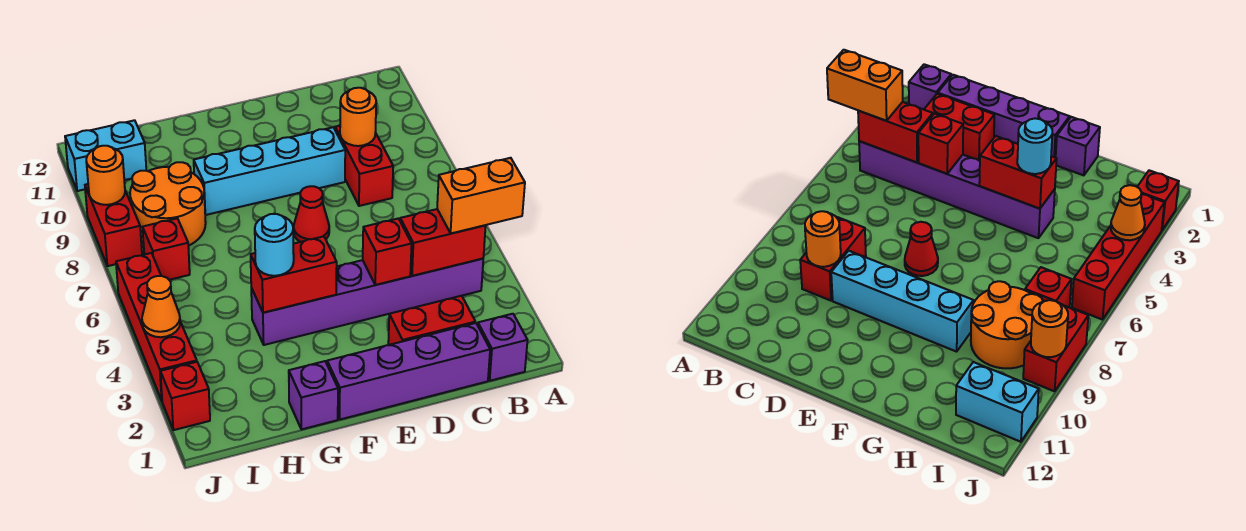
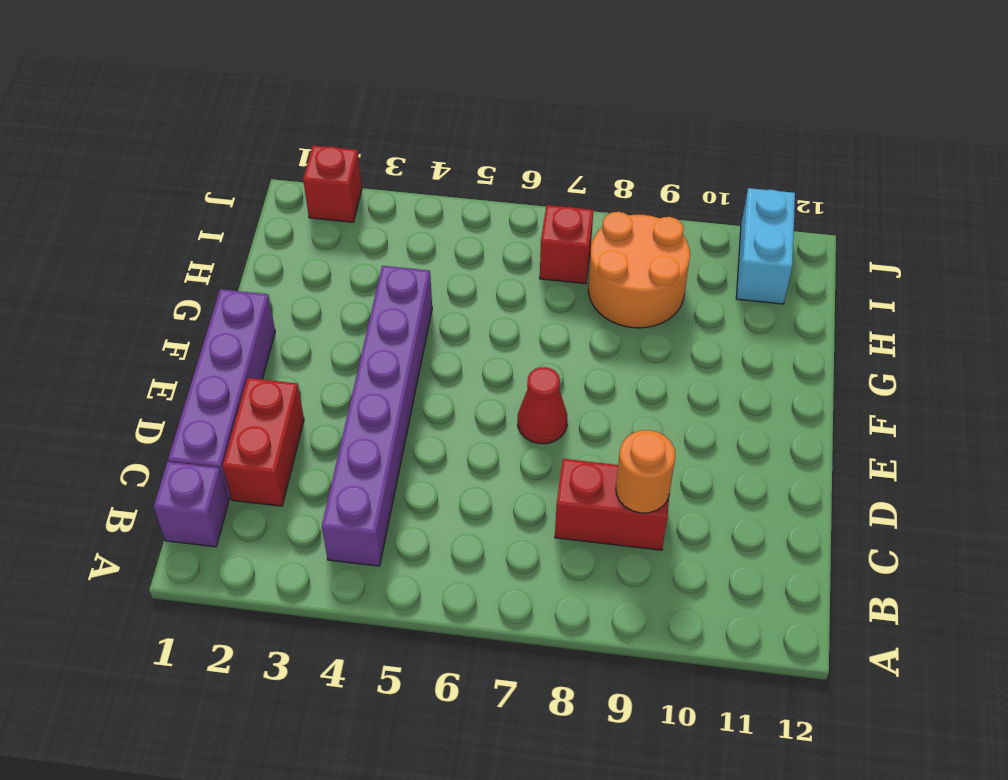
none -> cyan 1x4 brick [194,127,345,215]
none -> purple 1x1 brick [289,361,338,429]
none -> red 1x4 brick [116,253,197,401]

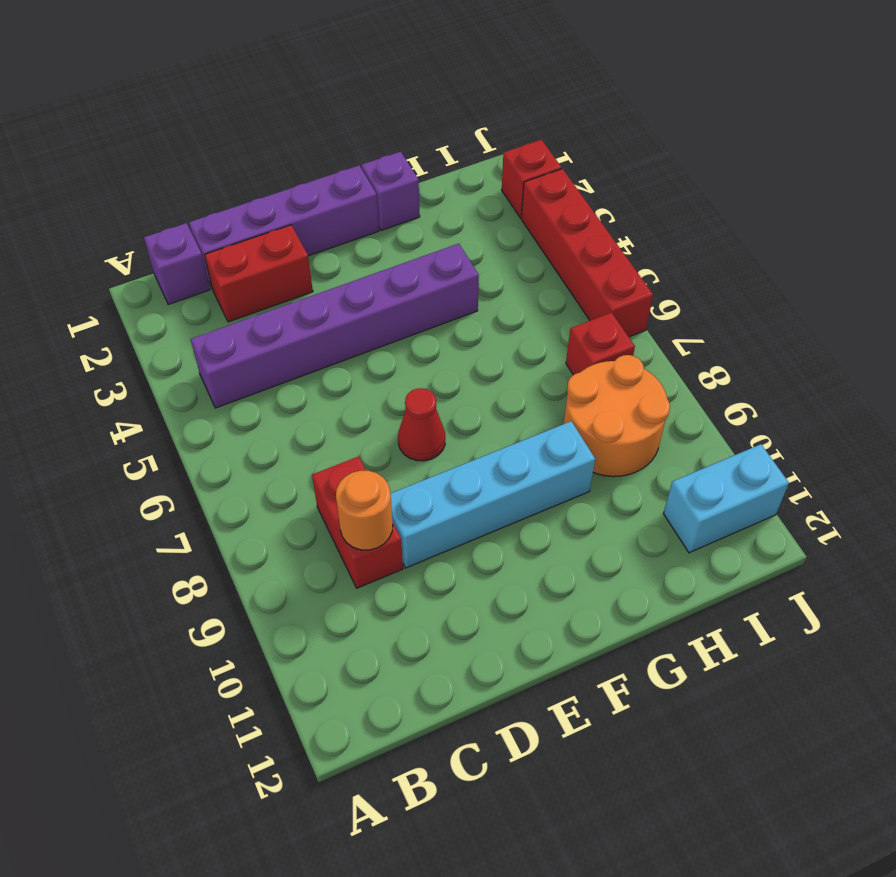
none -> red 1x2 brick [85,184,142,266]
none -> red 1x2 brick [400,209,486,276]
none -> red 1x1 brick [363,219,412,285]

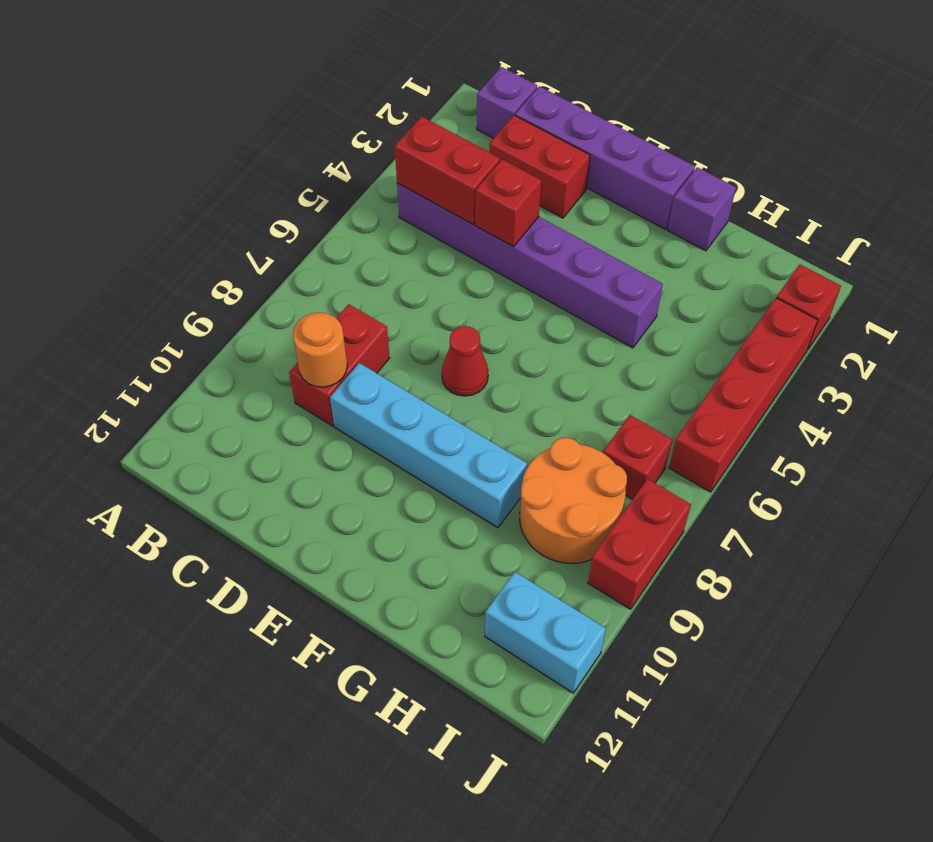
none -> red 1x2 brick [251,236,337,313]
none -> orange 1x1 cone [142,276,180,337]
none -> orange 1x1 round brick [86,146,125,205]

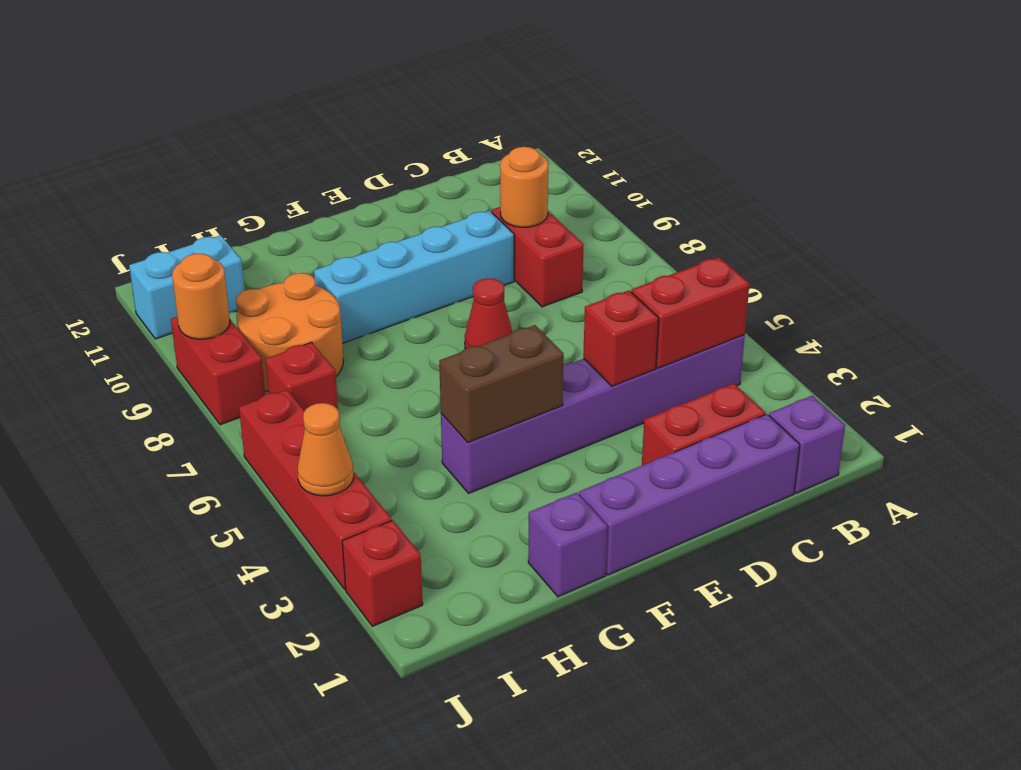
brown 1x2 brick [439,325,564,443] -> red 1x2 brick [251,236,337,313]
none -> orange 1x2 brick [437,158,525,233]
none -> cyan 1x1 round brick [255,214,294,276]

